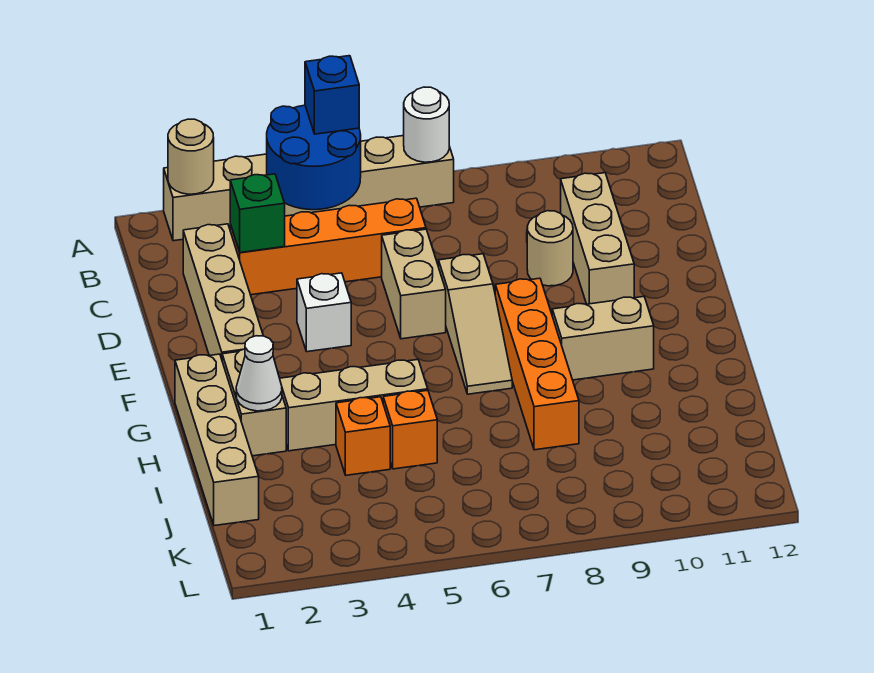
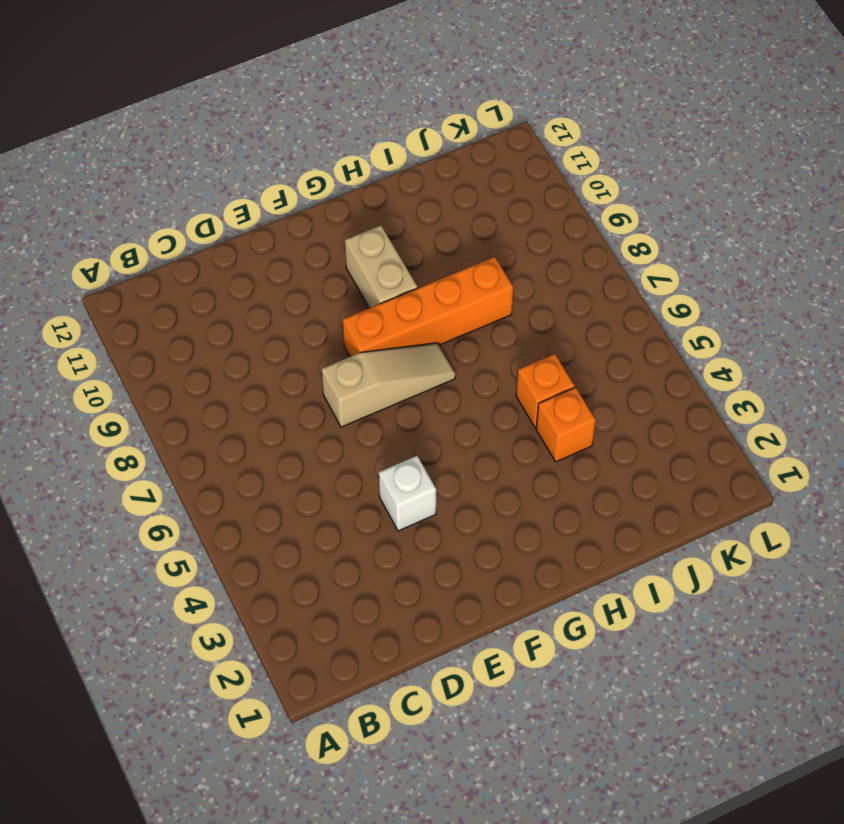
none -> tan 1x6 brick [164,136,454,241]
none -> tan 1x4 brick [183,224,263,359]
none -> orange 1x4 brick [230,198,426,295]

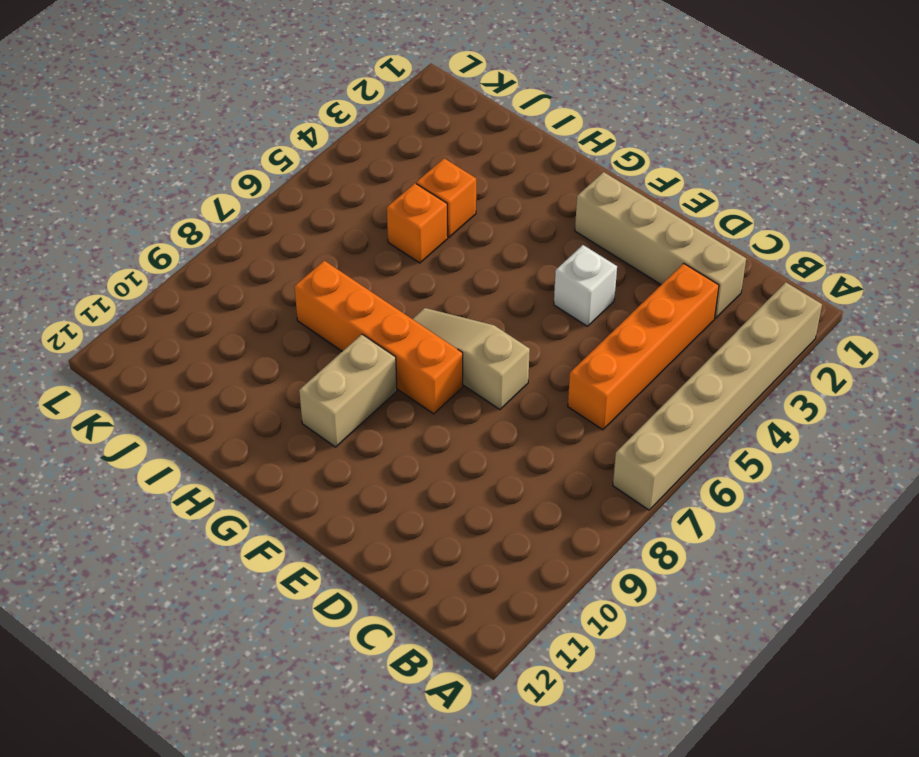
none -> tan 1x3 brick [561,173,634,304]
none -> tan 1x2 brick [382,229,446,339]
none -> tan 1x1 round brick [527,211,573,286]

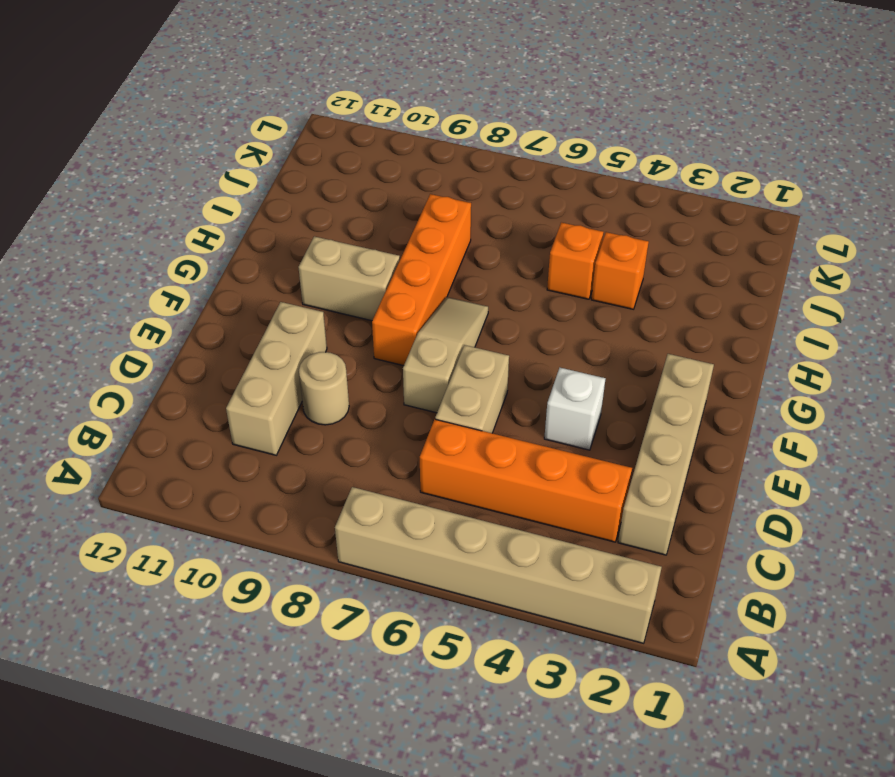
none -> tan 1x4 brick [175,354,259,526]
none -> tan 1x2 brick [222,349,286,456]
none -> tan 1x3 brick [280,360,428,451]

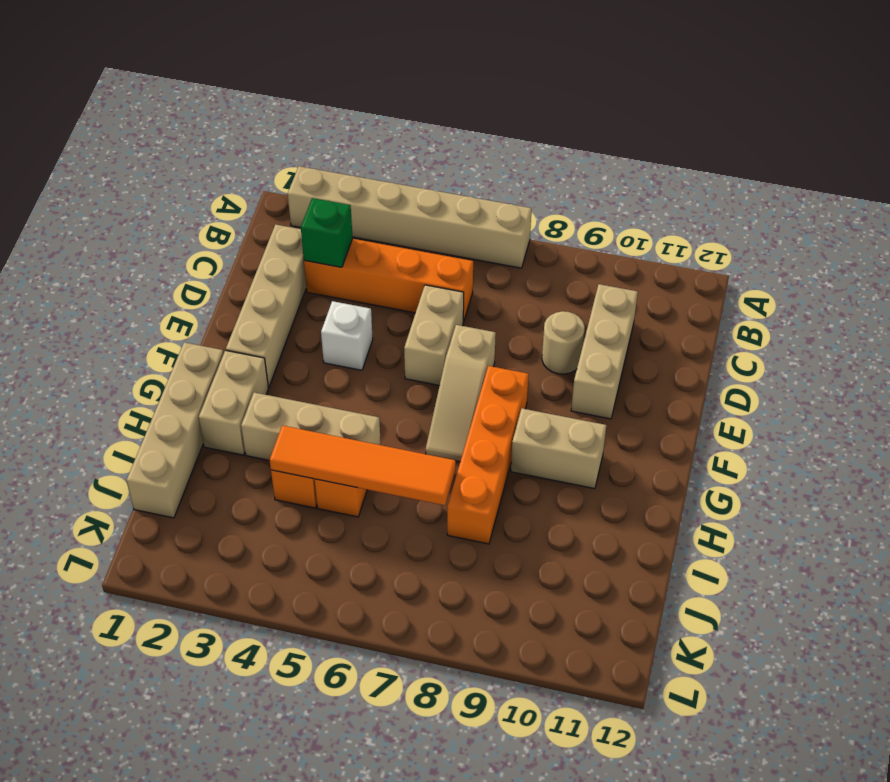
orange 1x4 tile [270,425,456,505] -> none
none -> tan 1x1 round brick [168,119,214,194]
none -> blue 2x2 round brick [267,105,361,210]
none -> white 1x1 round brick [404,87,449,162]

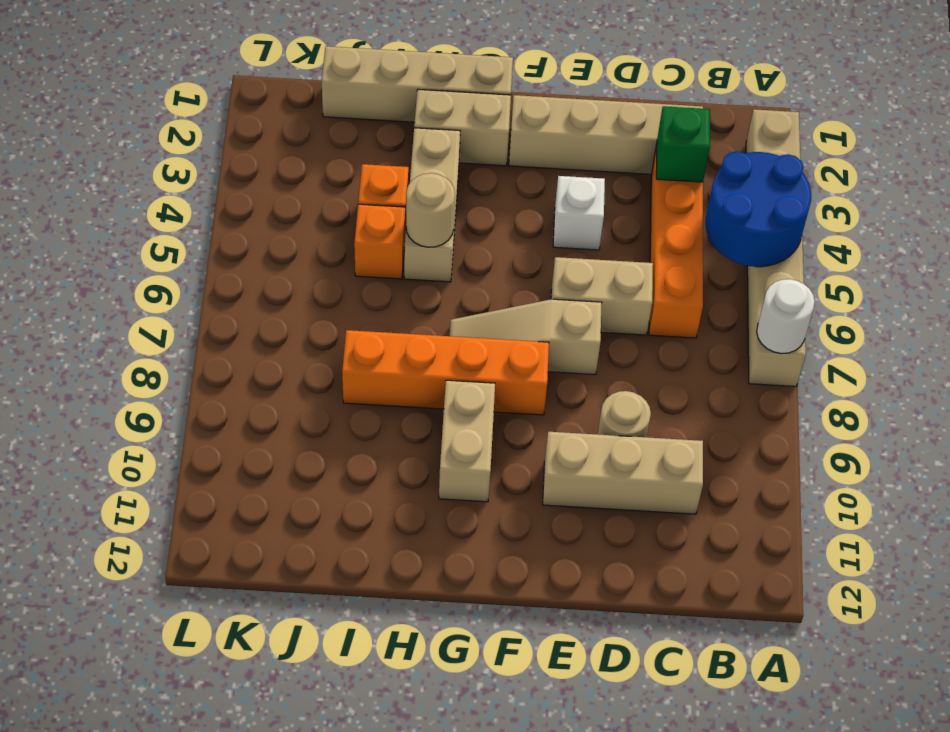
tan 1x1 round brick [406,173,455,247] -> tan 1x1 round brick moved to [168,119,214,194]
none -> white 1x1 cone [236,336,282,411]
none -> blue 1x1 brick [305,56,359,134]

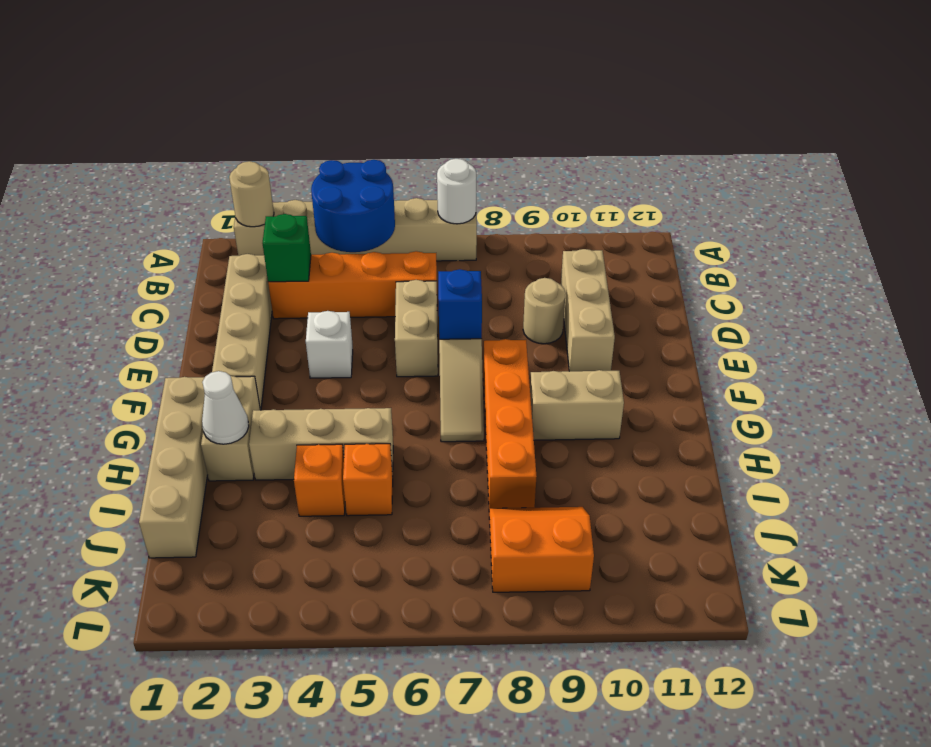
blue 1x1 brick [438,269,482,339] -> blue 1x1 brick moved to [305,56,359,134]
orange 2x2 slope [489,507,594,592] -> none

